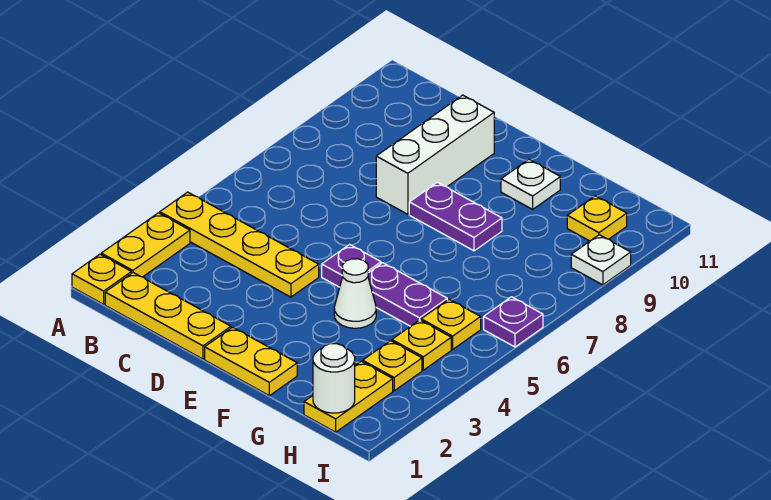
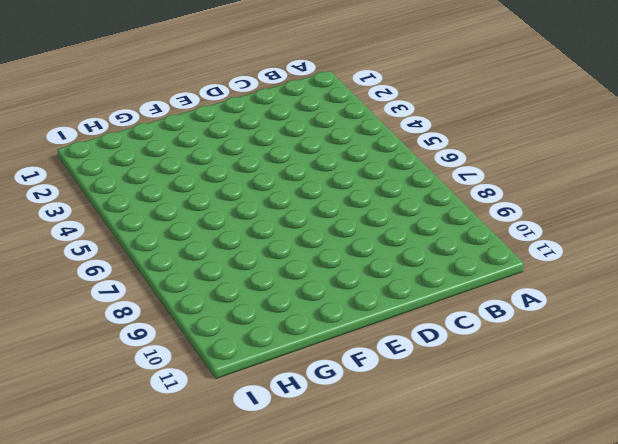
none -> yellow 1x1 plate [72,254,131,304]
none -> yellow 1x2 plate [101,213,190,277]
none -> yellow 1x4 plate [160,192,319,297]

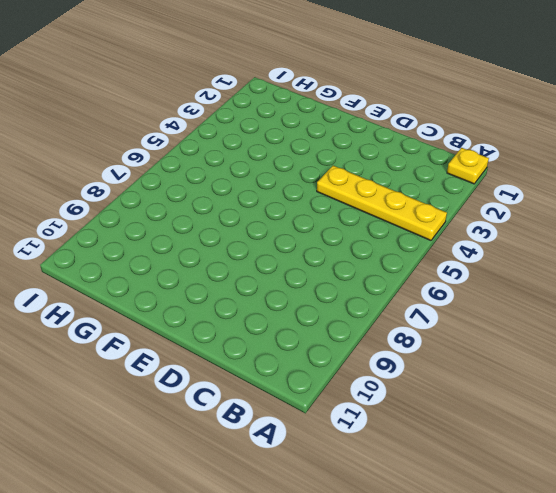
none -> yellow 1x2 plate [101,213,190,277]
none -> yellow 1x3 plate [105,273,231,359]
none -> white 1x3 brick [376,95,494,214]

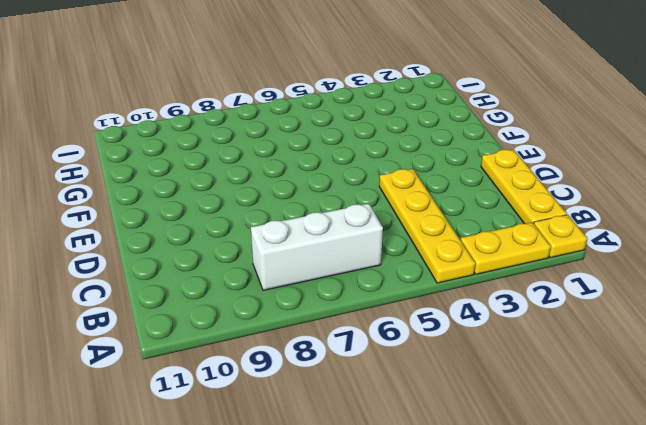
white 1x3 brick [251,204,383,290] -> white 1x3 brick moved to [376,95,494,214]
none -> yellow 1x2 plate [205,327,297,396]
none -> purple 1x1 plate [322,245,381,287]
none -> purple 1x2 plate [409,182,502,251]

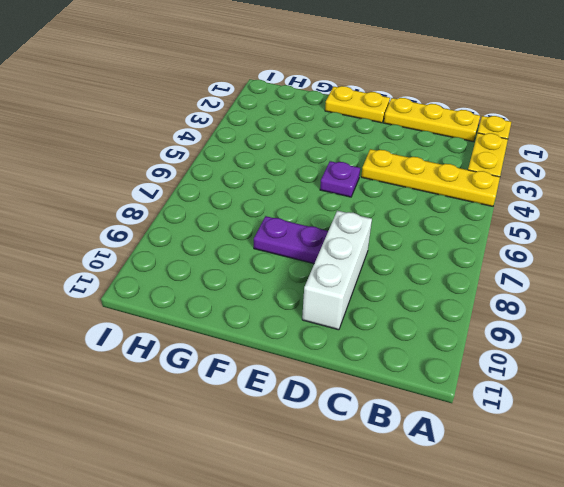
none -> white 1x1 cone [334,259,376,328]
none -> purple 1x2 plate [368,263,447,326]
none -> white 1x1 plate [501,159,560,209]

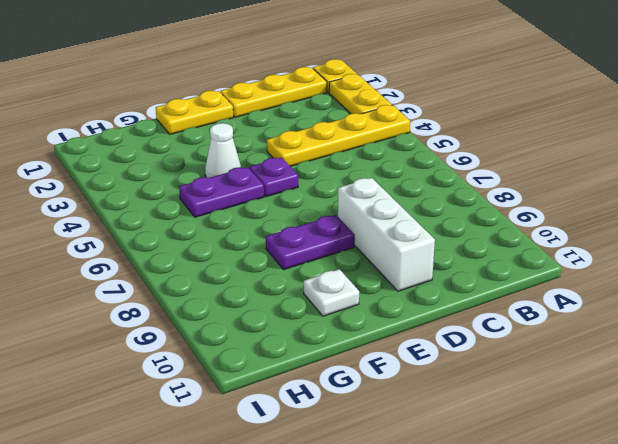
none -> yellow 1x2 plate [304,361,393,432]
none -> yellow 1x1 plate [363,341,422,391]
none -> yellow 1x1 plate [392,320,451,370]

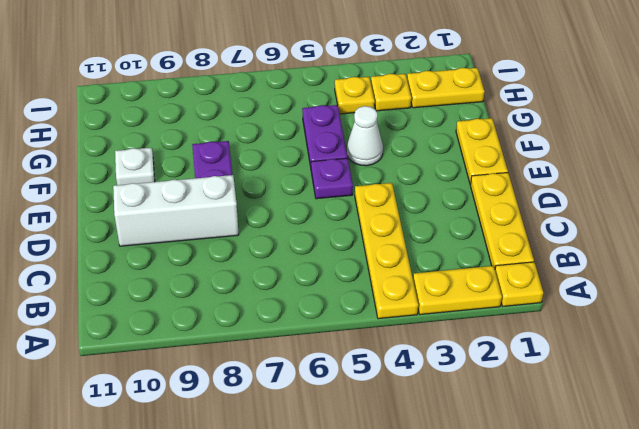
none -> yellow 1x1 plate [421,299,481,349]
none -> yellow 1x1 plate [567,196,627,241]
none -> purple 1x1 plate [484,297,543,347]

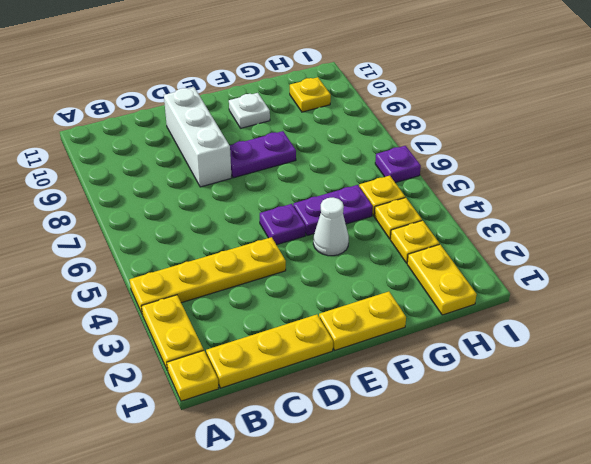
none -> white 1x1 plate [571,235,631,285]
none -> white 1x1 round brick [313,344,355,413]

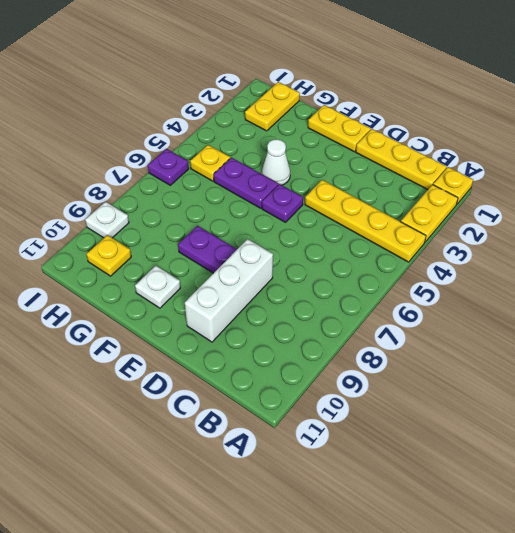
none -> yellow 1x1 plate [363,341,422,391]
none -> yellow 1x1 plate [392,320,451,370]
none -> white 1x1 round brick [313,344,355,413]

